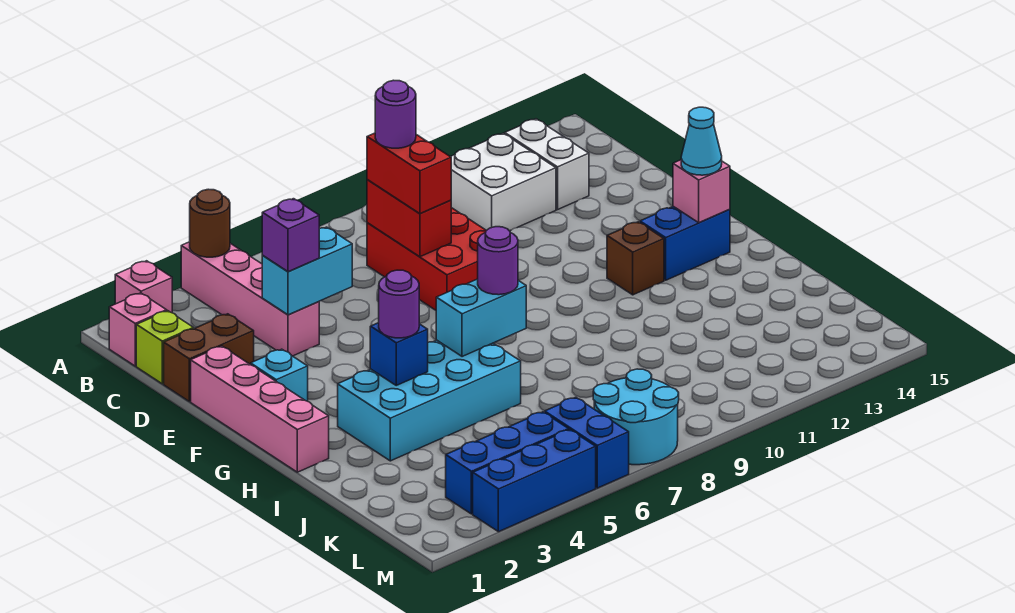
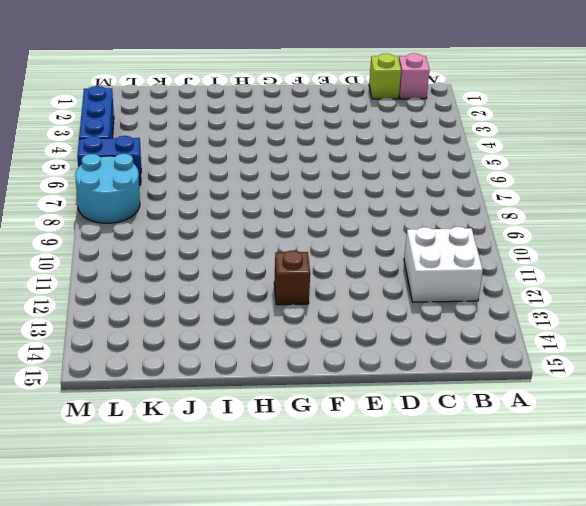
none -> pink 1x1 brick [115,261,172,313]
none -> pink 1x4 brick [181,242,319,356]
none -> white 1x2 brick [505,119,589,210]

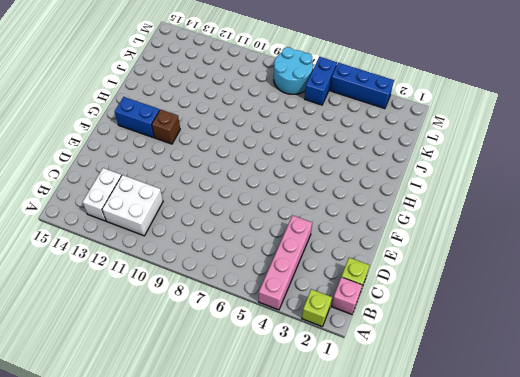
lime 1x1 brick [302,289,332,326] -> pink 1x1 brick [115,261,172,313]
none -> red 2x3 brick [367,208,486,310]
none -> brown 1x2 brick [164,314,254,401]
none -> pink 1x4 brick [191,346,329,472]

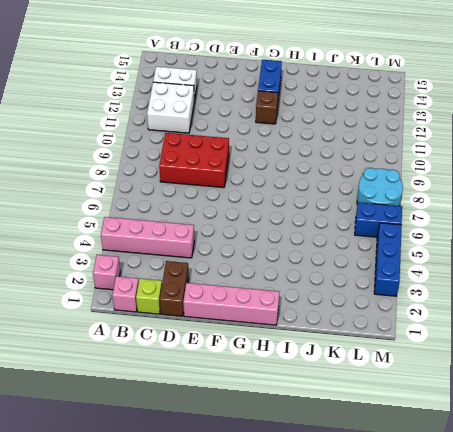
none -> cyan 1x1 brick [251,349,308,401]
none -> cyan 2x4 brick [338,340,521,461]
none -> blue 1x3 brick [446,412,569,514]

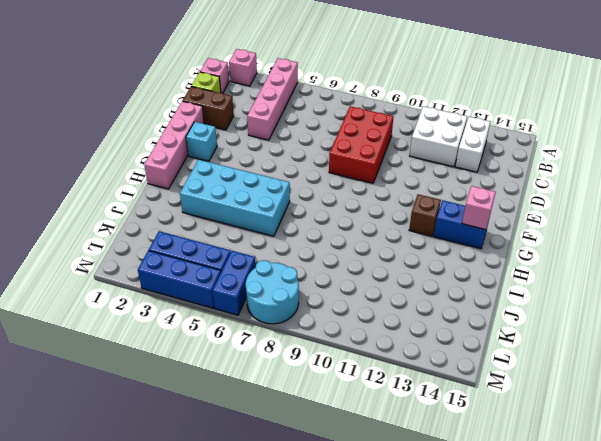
none -> brown 1x1 round brick [190,189,230,257]
none -> red 1x2 brick [367,180,451,257]
none -> cyan 1x2 brick [262,227,352,315]

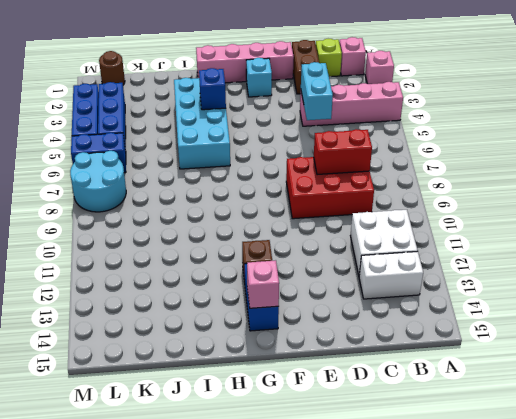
brown 1x1 round brick [99,51,125,85] -> brown 1x1 round brick moved to [190,189,230,257]
none -> cyan 1x2 brick [436,279,526,357]
none -> red 1x2 brick [367,133,451,214]
none -> purple 1x1 brick [262,199,319,272]

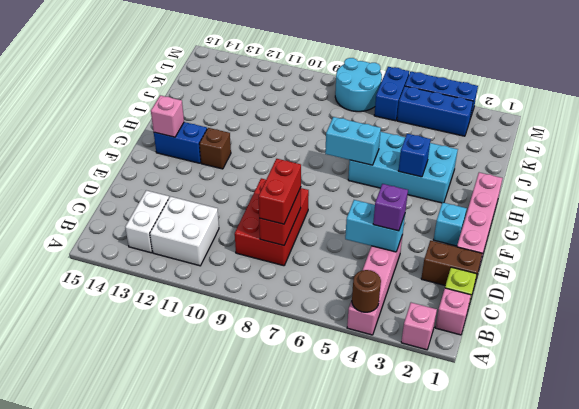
none -> cyan 1x1 cone [681,107,722,175]
none -> purple 1x1 round brick [379,270,419,338]
none -> purple 1x1 round brick [478,227,518,295]

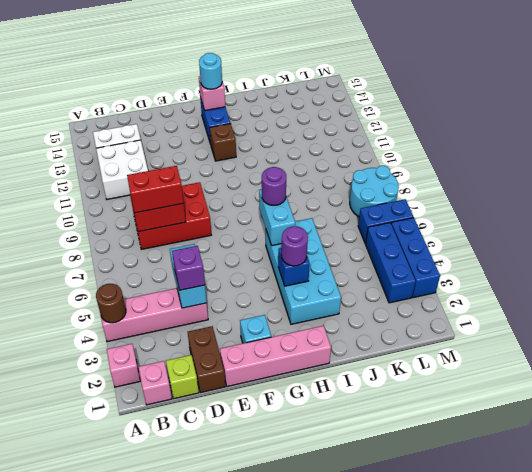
cyan 1x1 round brick [199,53,222,89] -> cyan 1x1 cone [681,107,722,175]
none -> purple 1x1 round brick [375,80,416,148]

